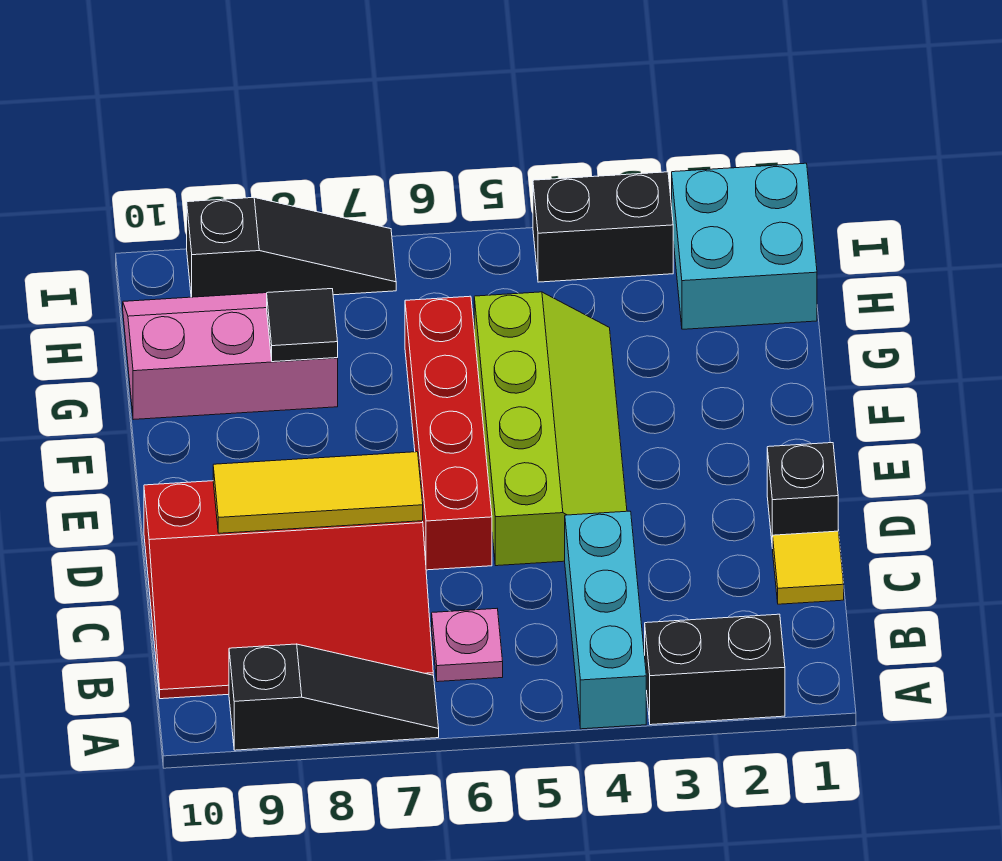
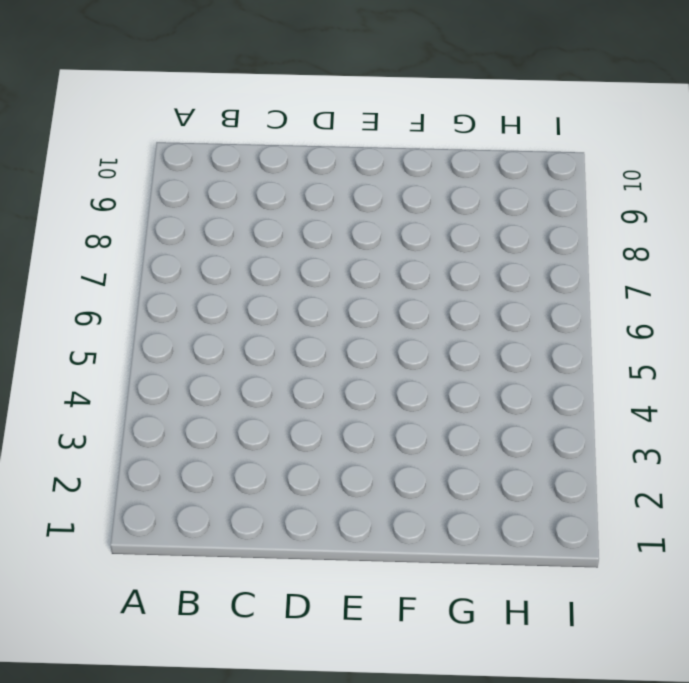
none -> black 1x2 brick [645,614,785,725]
none -> cyan 1x3 brick [565,511,646,729]
none -> black 1x3 slope [229,644,439,750]

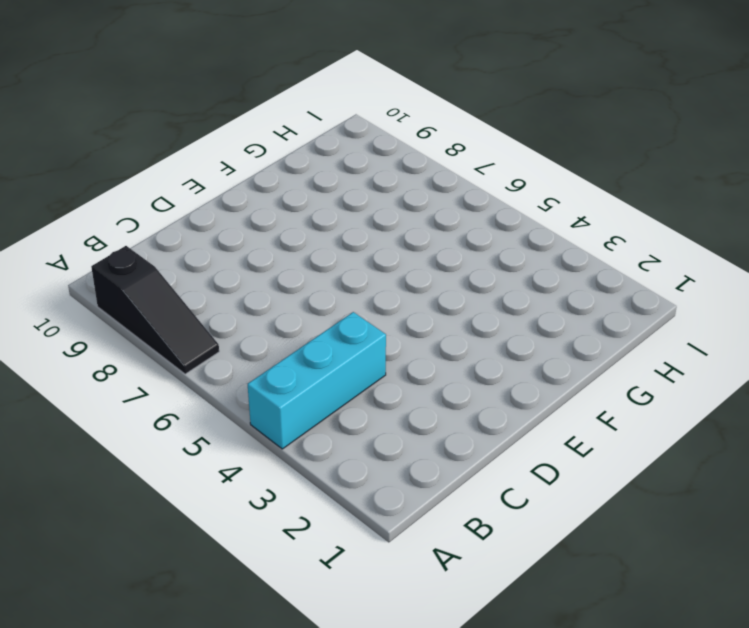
none -> black 1x2 brick [645,614,785,725]
none -> pink 1x1 plate [432,609,503,682]
none -> red 3x4 slope [144,481,433,699]

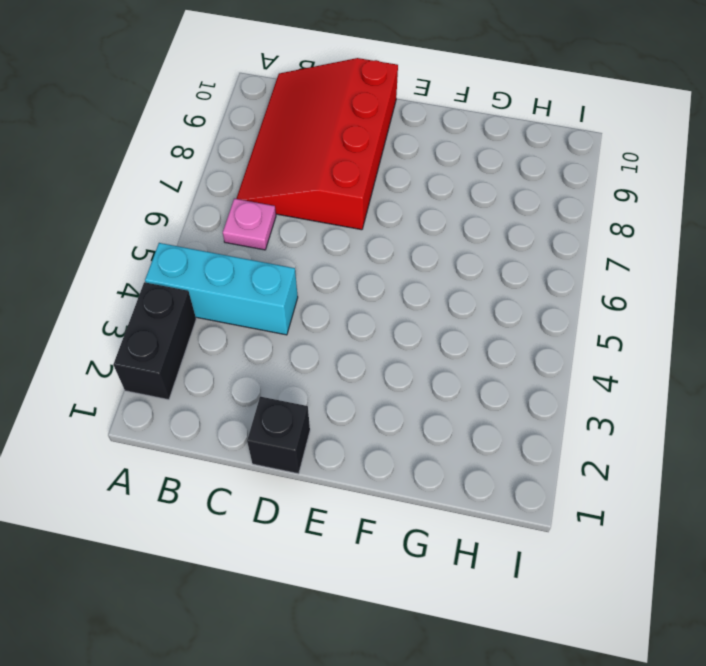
none -> black 1x3 slope [229,644,439,750]
none -> yellow 1x1 tile [773,531,844,604]
none -> lime 2x4 slope [474,292,627,566]

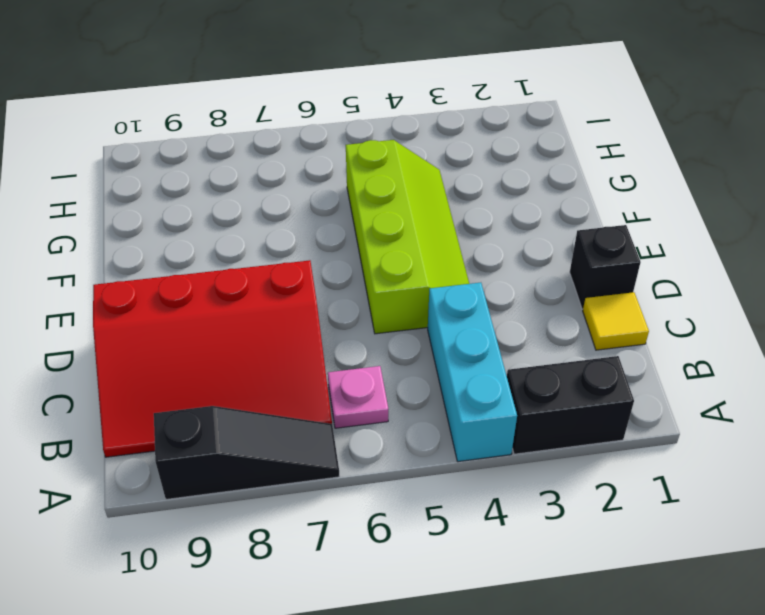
none -> red 1x4 brick [405,296,492,570]
none -> pink 2x3 slope [123,293,338,420]
none -> cyan 2x2 brick [672,163,817,329]

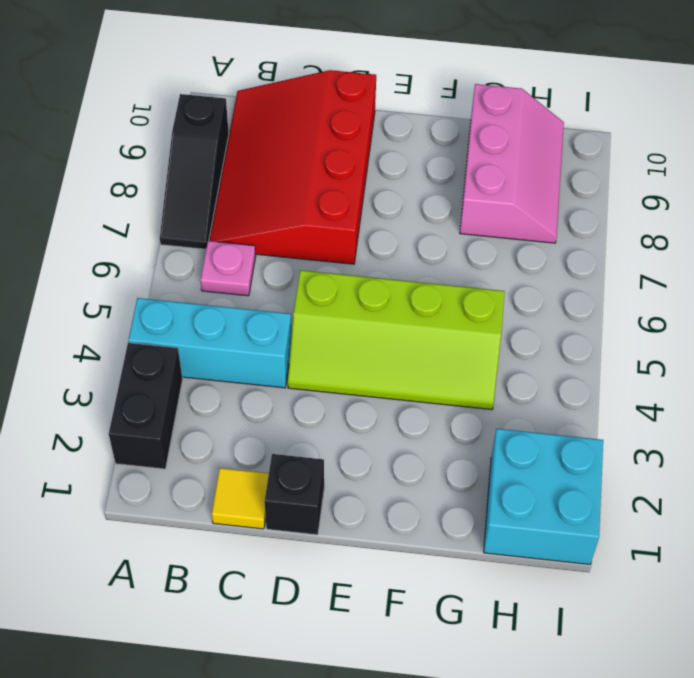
none -> red 1x4 brick [405,296,492,570]
none -> black 1x2 brick [533,172,673,282]
none -> black 1x3 slope [187,197,396,297]

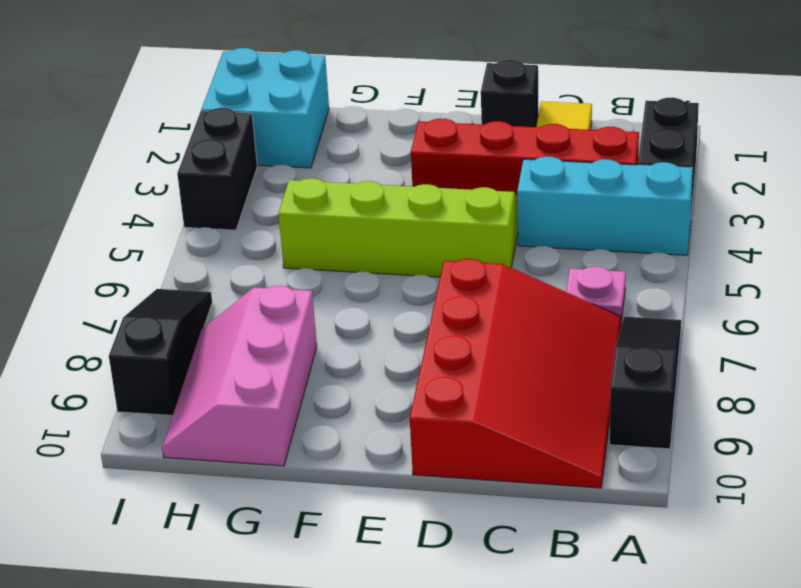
red 1x4 brick [411,118,639,195] -> red 1x4 brick moved to [405,296,492,570]
none -> yellow 1x3 tile [213,452,423,533]
none -> black 1x1 tile [267,289,338,362]

